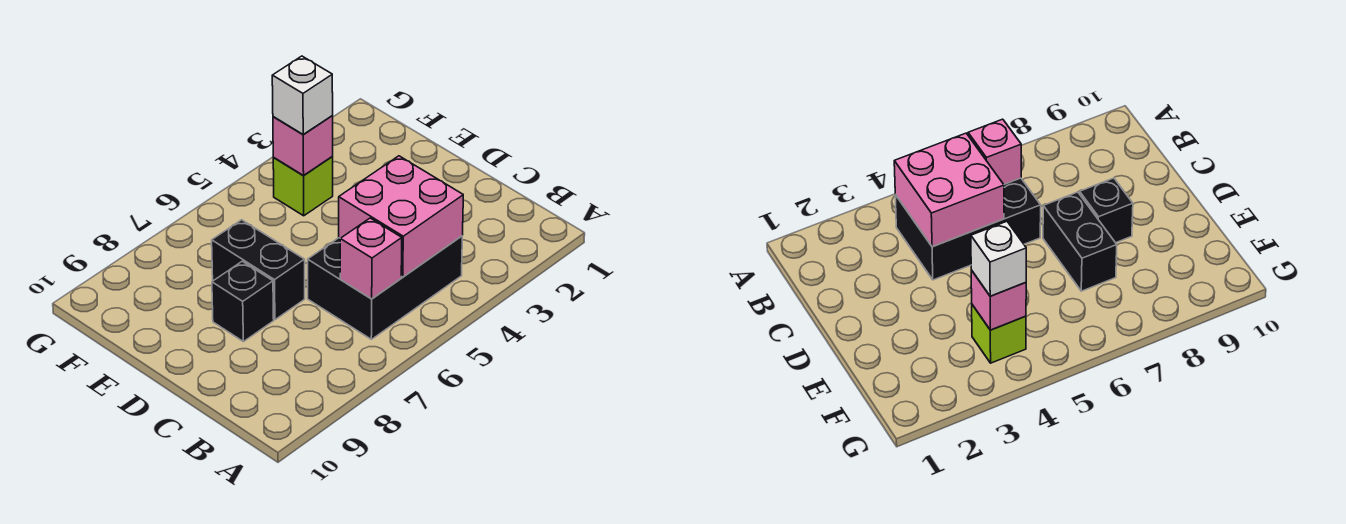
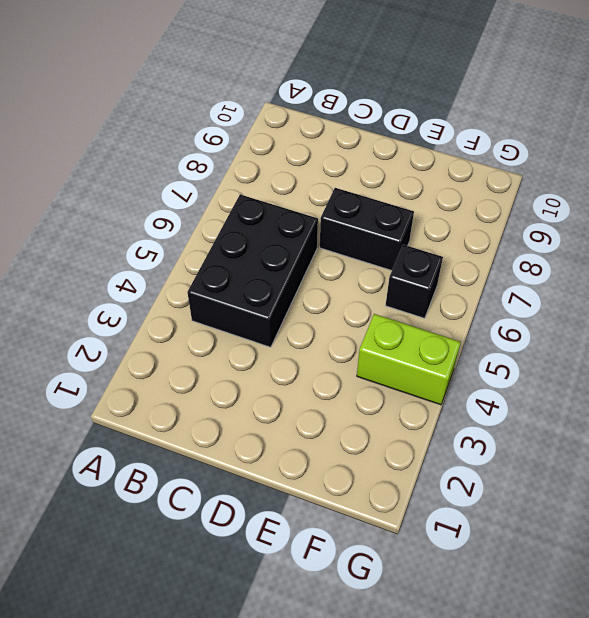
lime 1x2 brick [357,314,461,405] -> lime 1x1 brick [273,157,333,216]
black 1x1 brick [385,245,443,318] -> black 1x1 brick moved to [212,261,274,342]
none -> pink 2x2 brick [339,156,463,277]
none -> pink 1x1 brick [340,218,402,299]

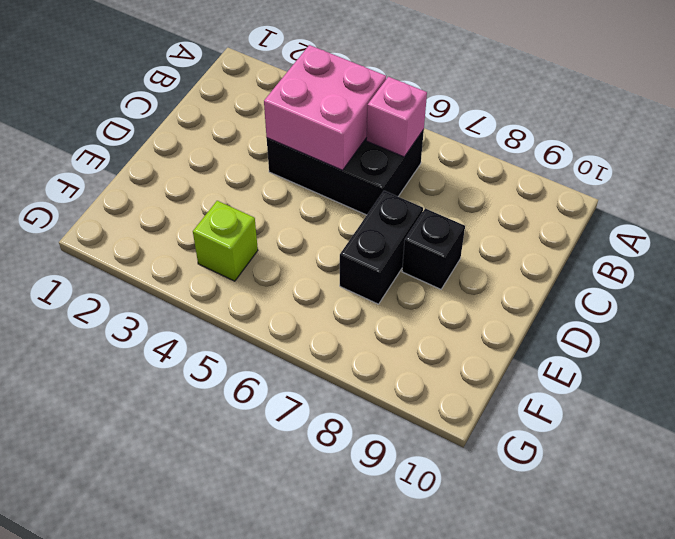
none -> pink 1x1 brick [273,116,333,175]
none -> white 1x1 brick [272,56,333,135]

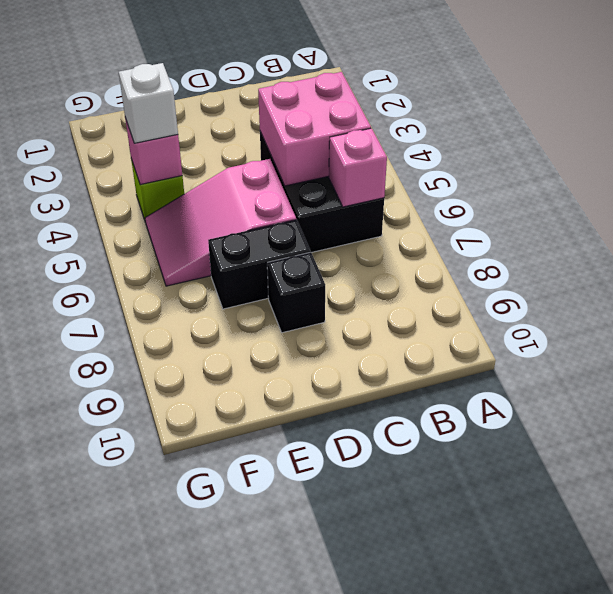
pink 2x3 slope [145,159,296,286] -> none

